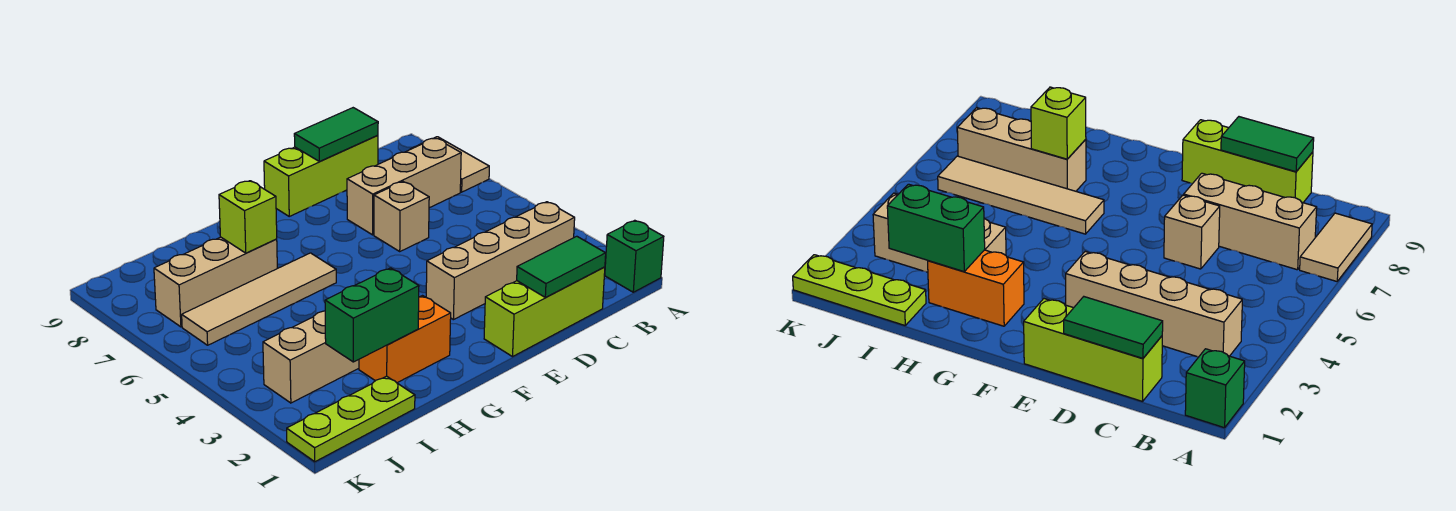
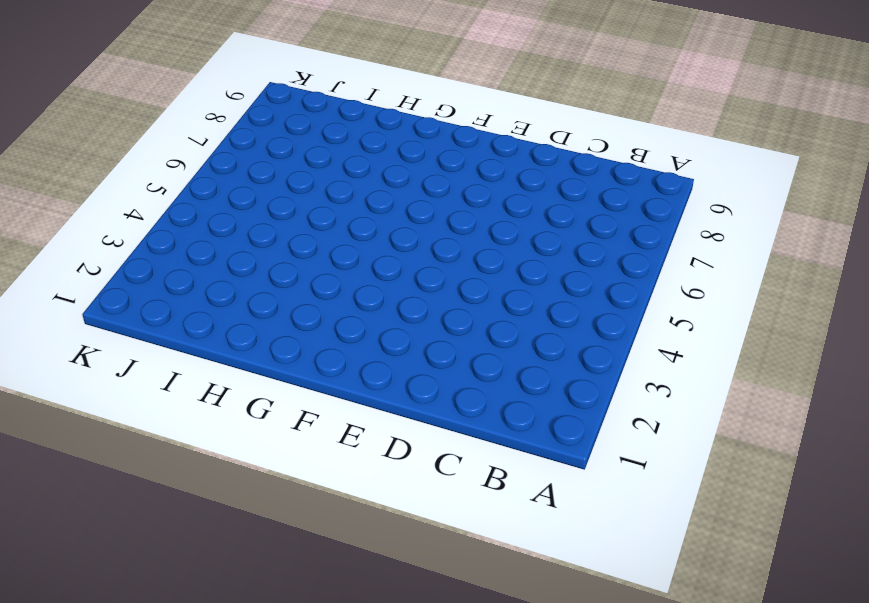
none -> green 1x1 brick [605,220,664,292]
none -> tan 1x2 tile [411,137,489,192]
none -> tan 1x4 brick [426,202,575,320]

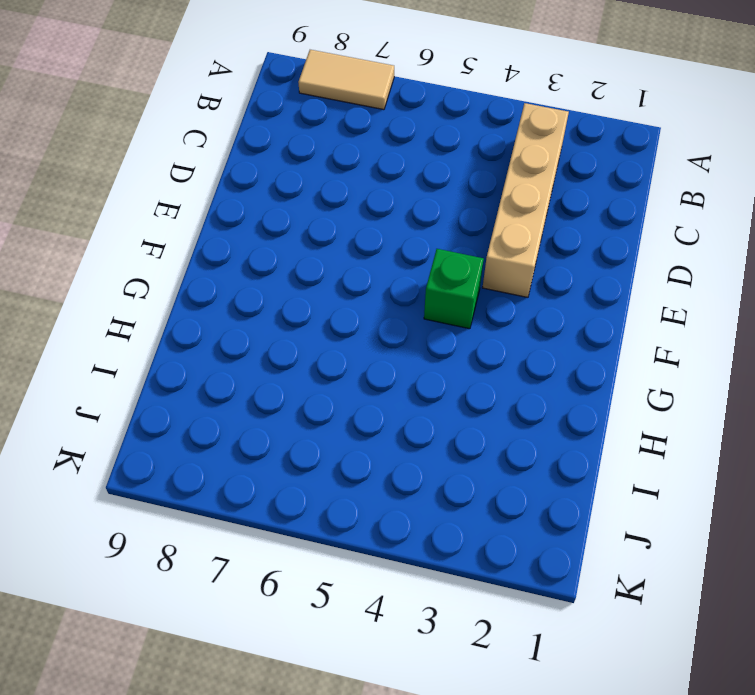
green 1x1 brick [424,249,484,329] -> green 1x1 brick moved to [605,220,664,292]
none -> tan 1x3 brick [347,138,461,235]
none -> lime 1x3 brick [484,267,605,357]
none -> lime 1x3 brick [264,135,378,216]

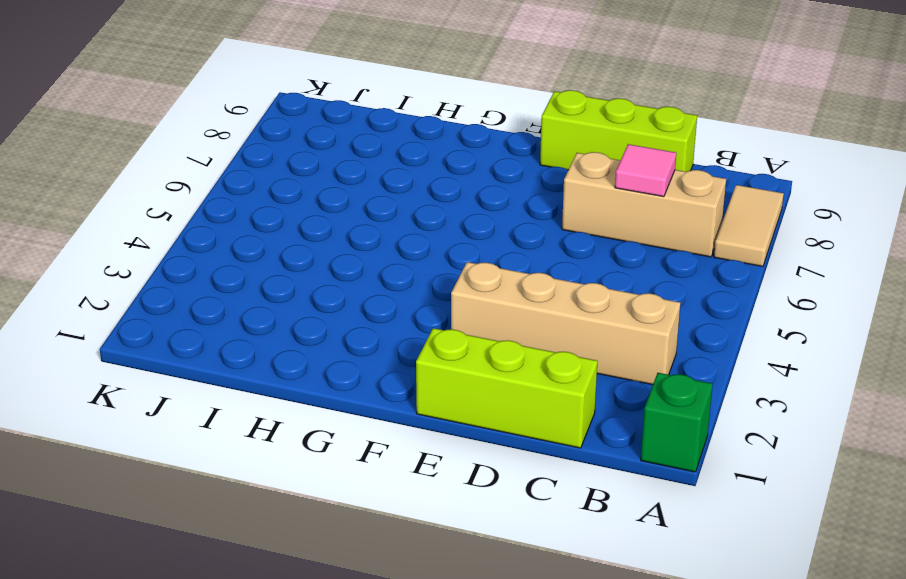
pink 1x1 tile [615,144,676,197] -> none
none -> tan 1x1 brick [374,182,429,251]
none -> orange 1x2 brick [359,296,451,383]
none -> tan 1x4 tile [182,253,336,345]

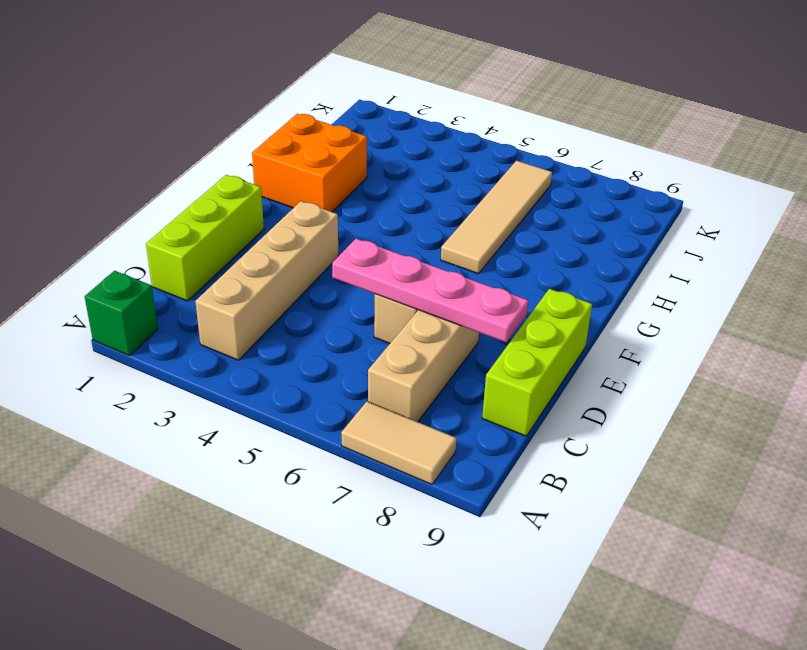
pink 1x4 plate [332,239,528,342] -> none
orange 2x2 brick [252,114,367,212] -> orange 1x2 brick [359,296,451,383]
none -> tan 1x3 brick [263,311,359,403]
none -> tan 1x3 brick [154,237,277,327]
none -> lime 1x3 plate [287,376,415,462]

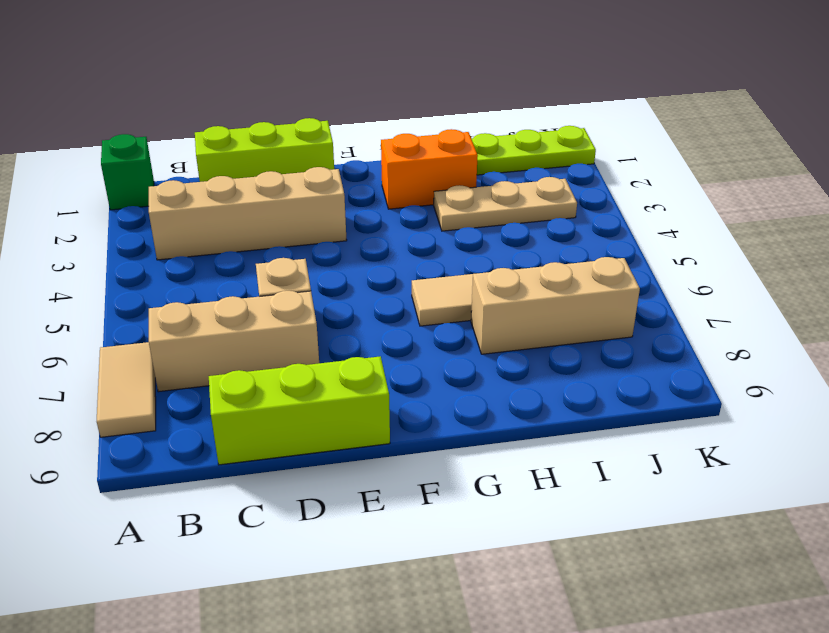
tan 1x3 plate [434,177,577,231] -> tan 1x3 brick [263,311,359,403]
none -> green 1x2 tile [517,236,606,297]
none -> green 1x2 tile [294,108,378,161]
none -> green 1x2 brick [325,268,419,362]

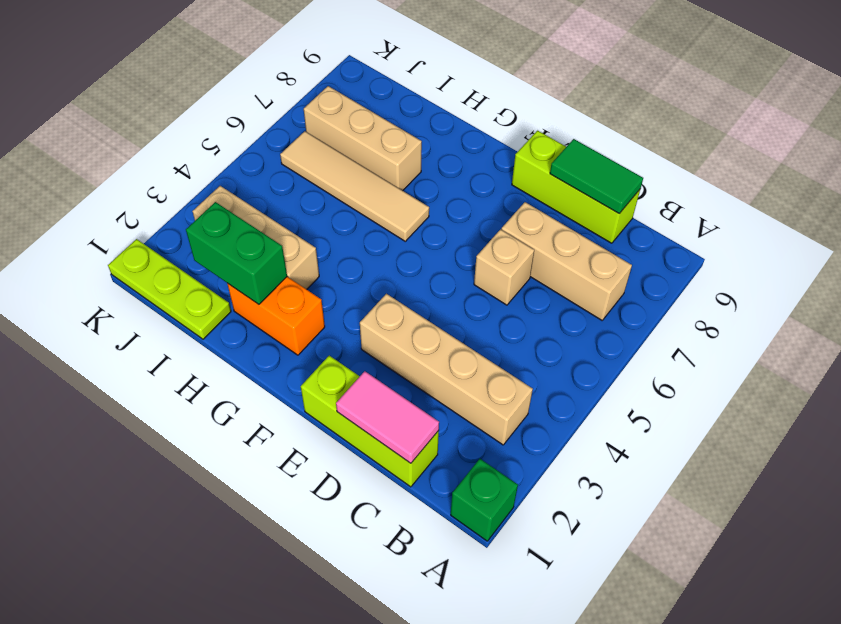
pink 1x2 tile [336,371,439,463] -> green 1x2 tile [517,236,606,297]
none -> tan 1x2 tile [411,137,489,192]
none -> lime 1x1 brick [219,181,277,253]

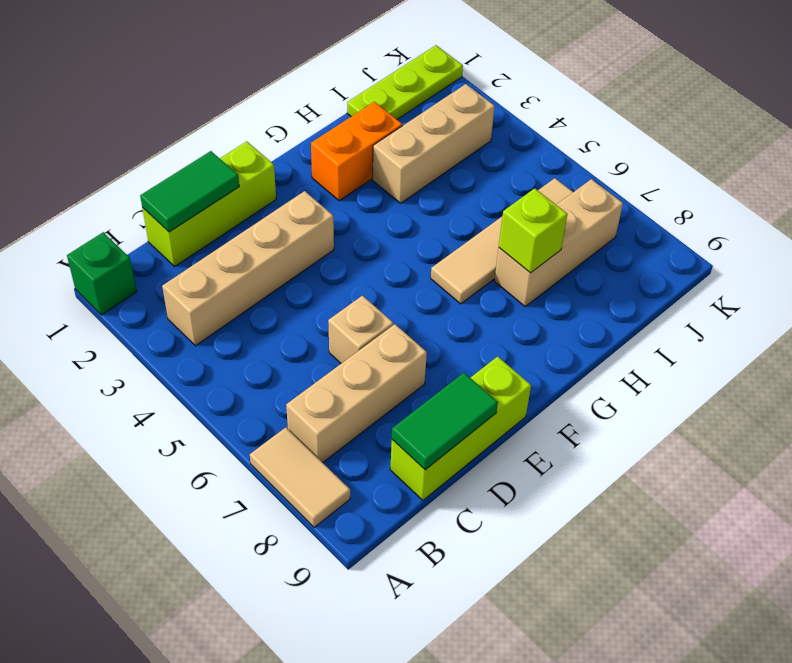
none -> green 1x2 brick [325,268,419,362]

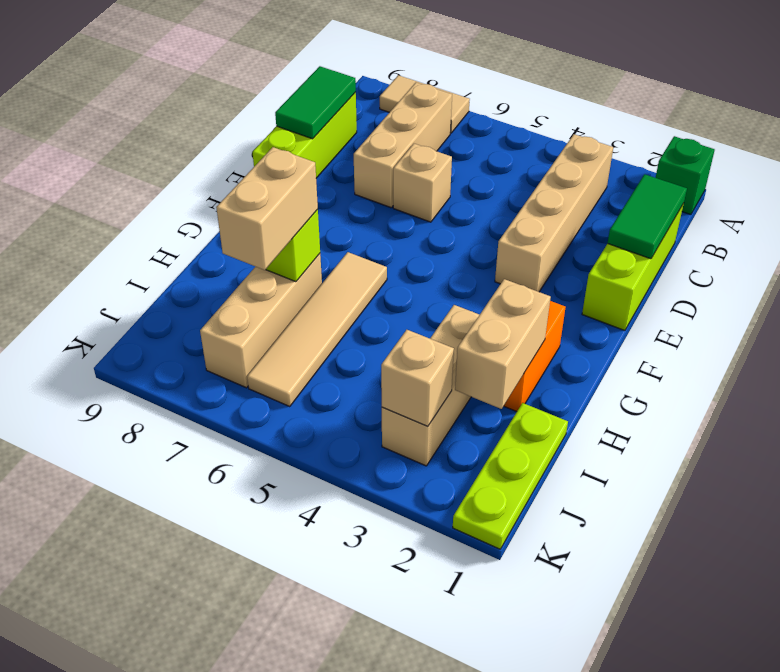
tan 1x2 brick [455,279,551,409] -> green 1x2 brick [325,268,419,362]
tan 1x2 brick [216,147,318,270] -> none
tan 1x1 brick [381,330,454,427] -> none

